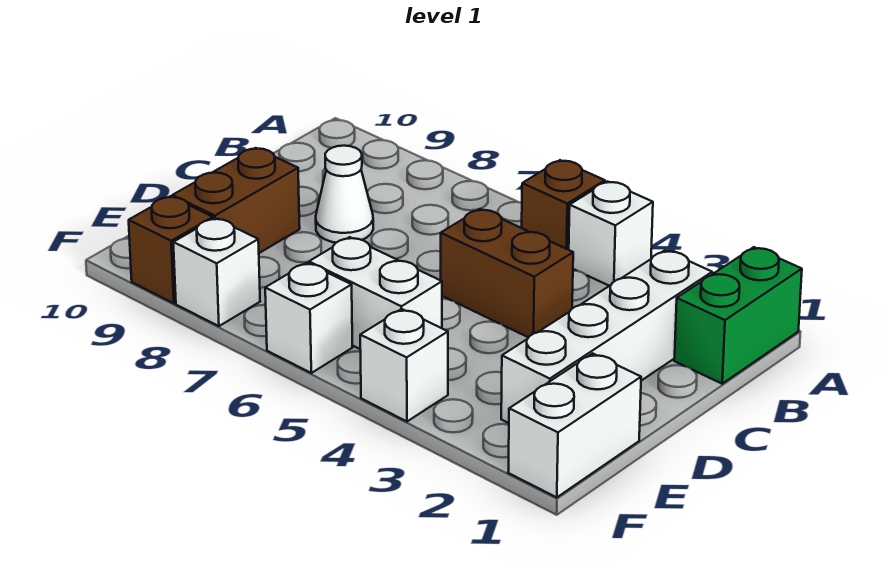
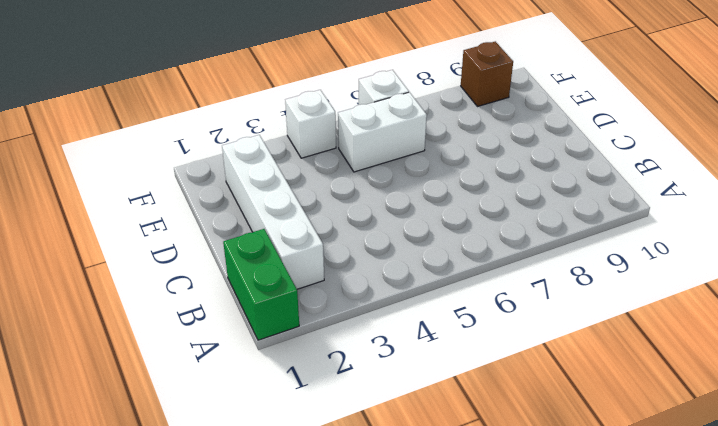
none -> white 1x1 brick [569,181,653,286]
none -> brown 1x1 brick [522,160,605,250]
none -> brown 1x2 brick [441,209,573,337]

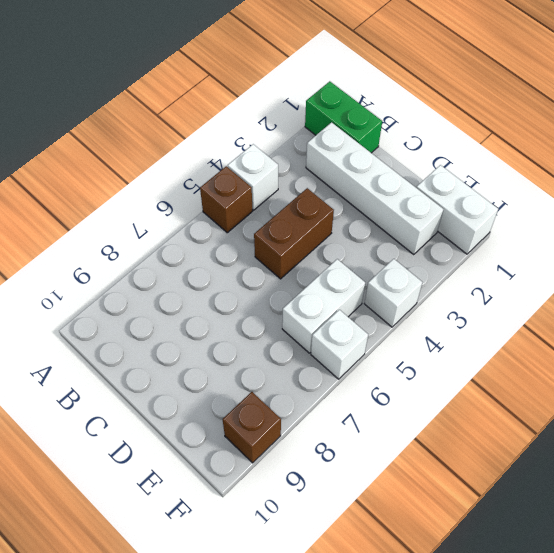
none -> white 1x1 cone [316,146,373,243]
none -> brown 1x2 brick [172,148,300,253]
none -> white 1x1 brick [173,218,260,326]

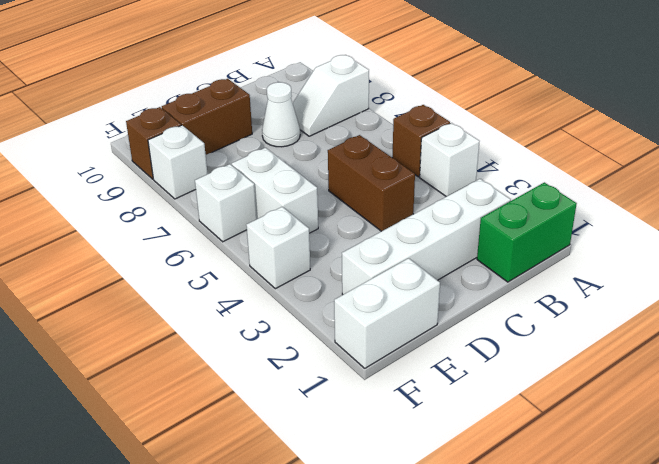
white 1x2 slope [293,55,369,136] -> none

